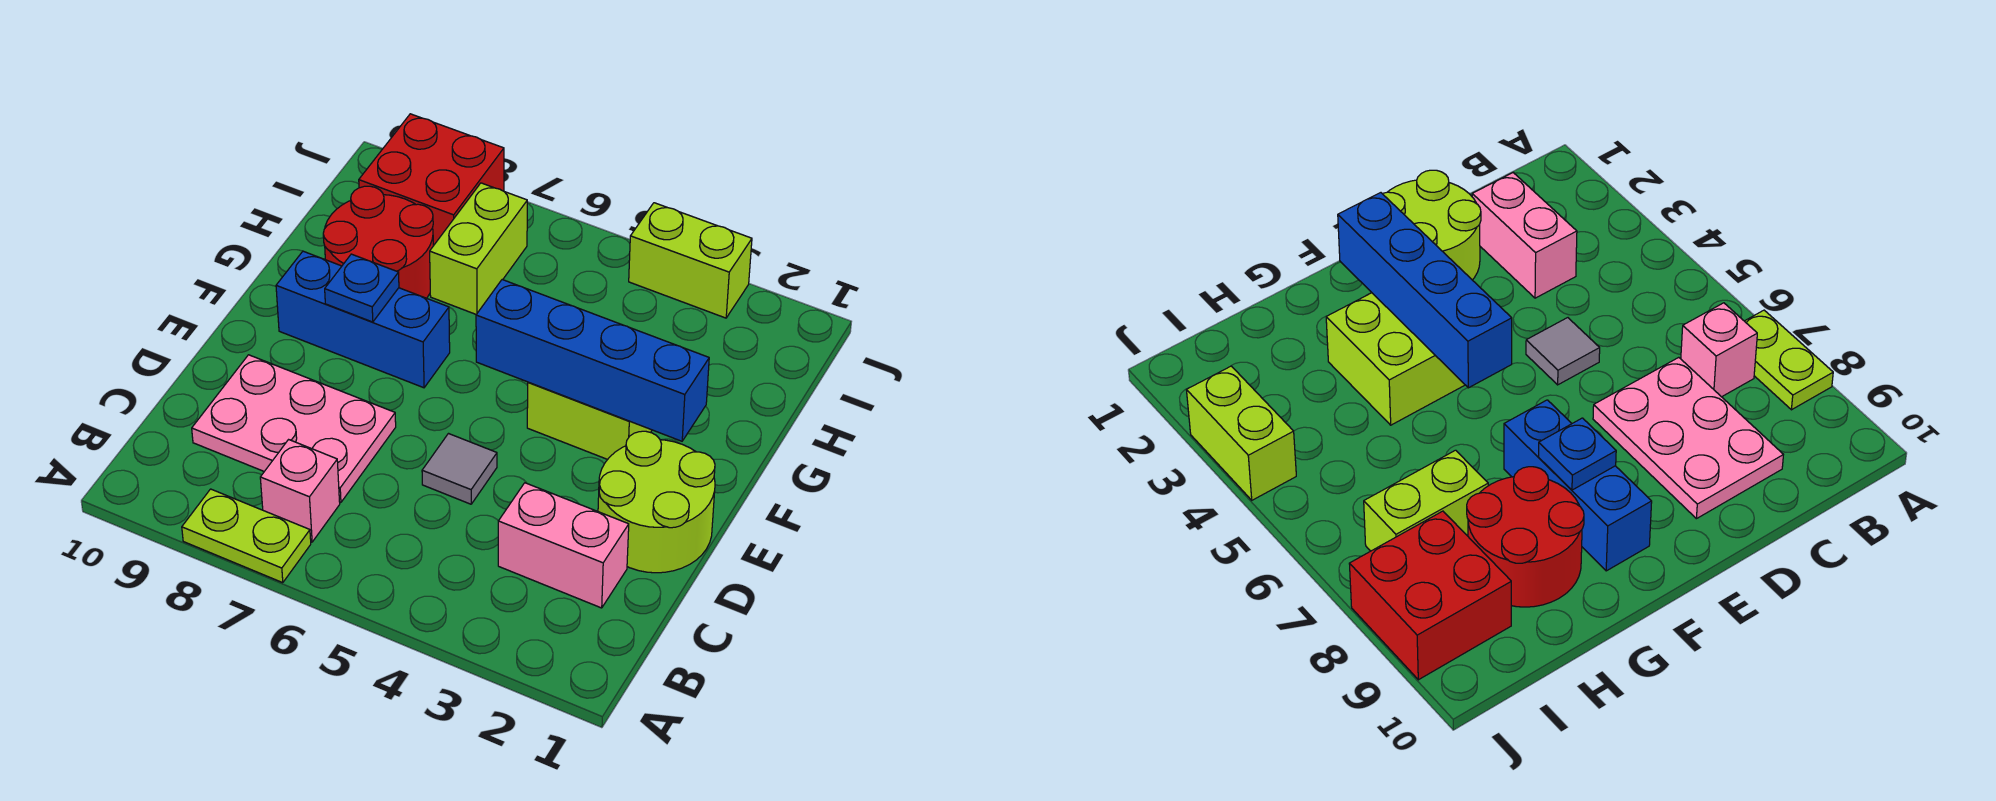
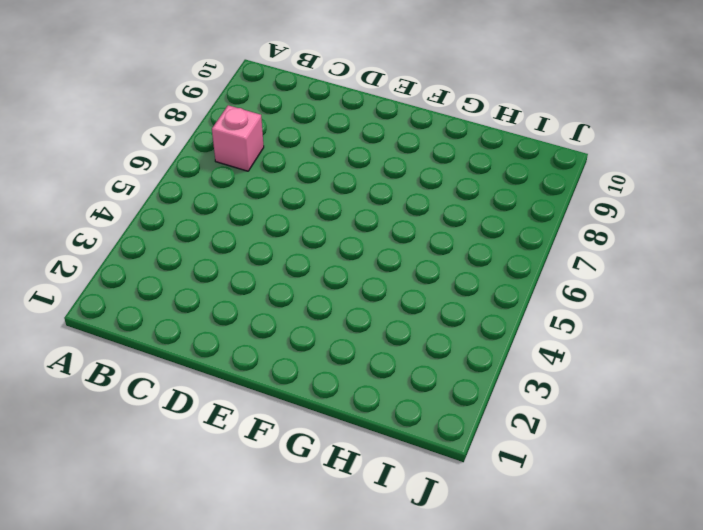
none -> lime 1x2 plate [182,489,311,583]
none -> pink 1x2 brick [498,483,629,608]
none -> pink 2x3 plate [192,355,396,502]

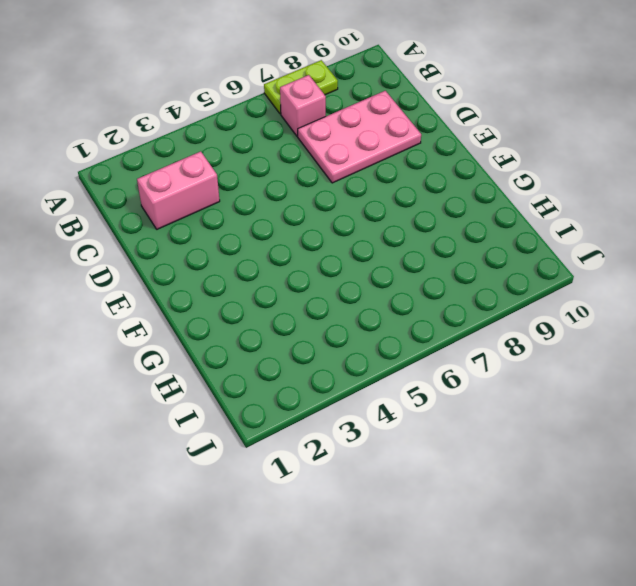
none -> lime 2x2 round brick [598,431,715,573]
none -> grey 1x1 tile [422,434,497,504]
none -> lime 2x2 brick [527,382,652,459]

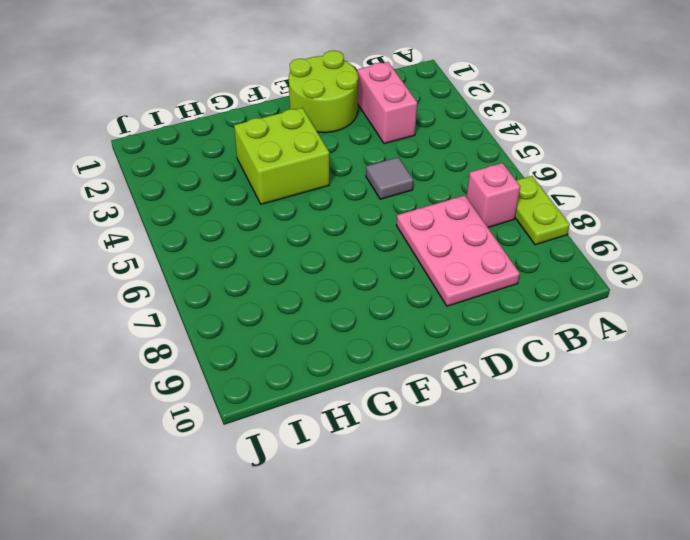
none -> blue 1x3 brick [276,251,450,388]
none -> red 2x2 round brick [323,186,433,298]
none -> lime 1x2 brick [430,183,527,314]

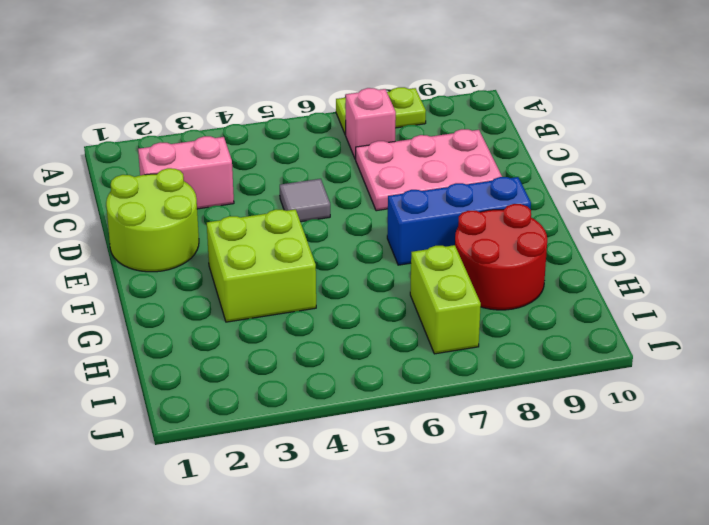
none -> red 2x2 brick [359,114,504,246]
none -> lime 1x2 brick [629,203,752,318]
none -> blue 1x4 brick [476,280,709,441]

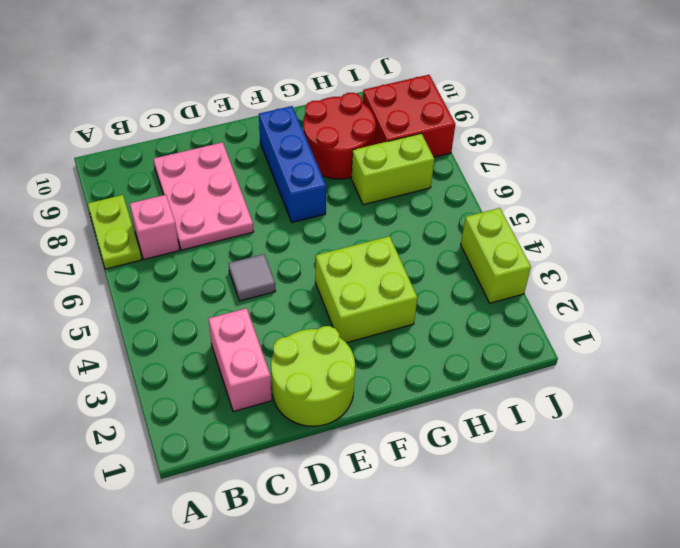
none -> blue 1x4 brick [476,280,709,441]
none -> blue 1x1 plate [325,254,399,322]

